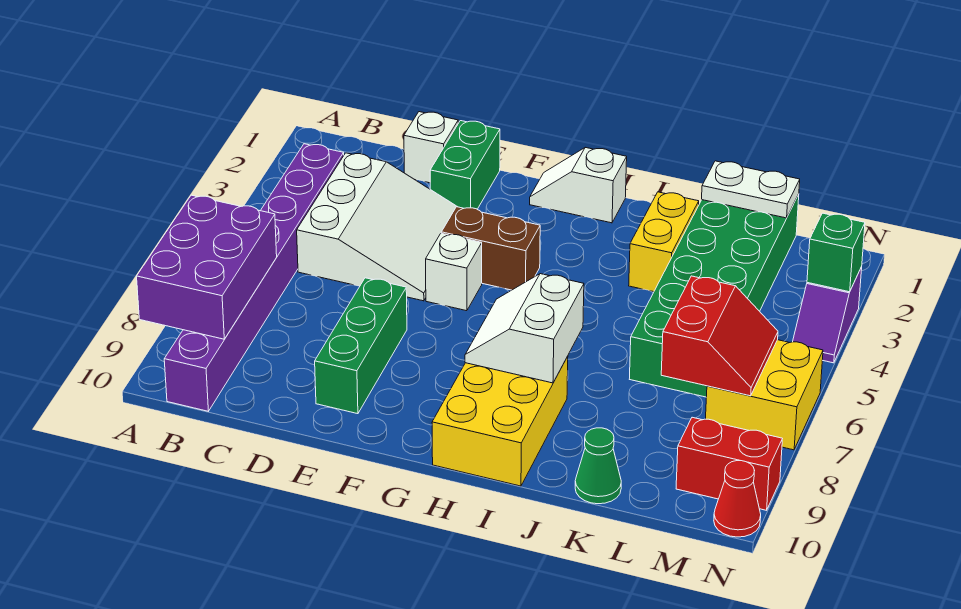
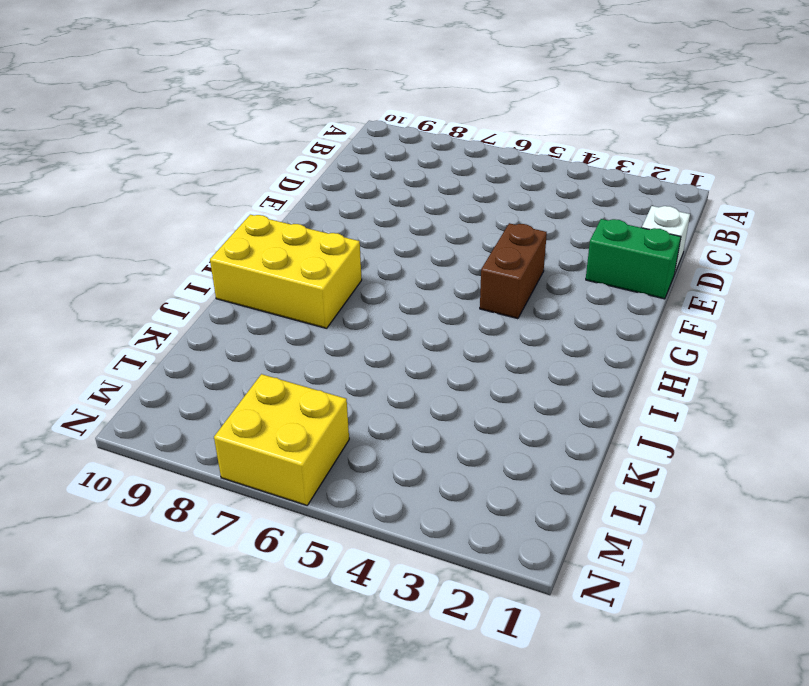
none -> purple 1x8 brick [164,144,344,411]
none -> white 3x3 slope [297,153,457,301]
none -> green 1x3 brick [315,278,407,414]

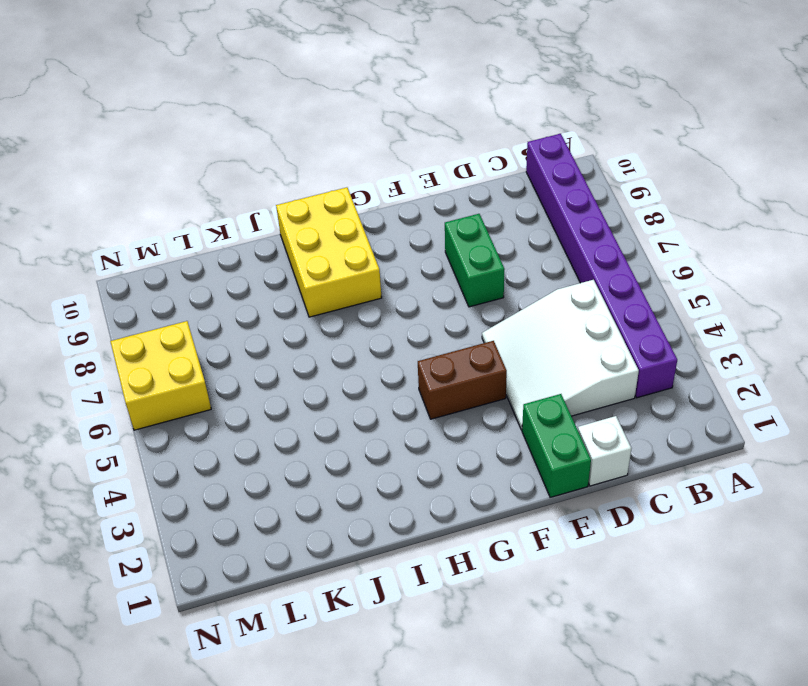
green 1x2 brick [445,214,505,307] -> green 1x3 brick [315,278,407,414]
none -> white 1x1 brick [426,233,482,311]
none -> white 1x2 slope [530,147,627,223]
none -> yellow 1x2 brick [629,192,699,292]

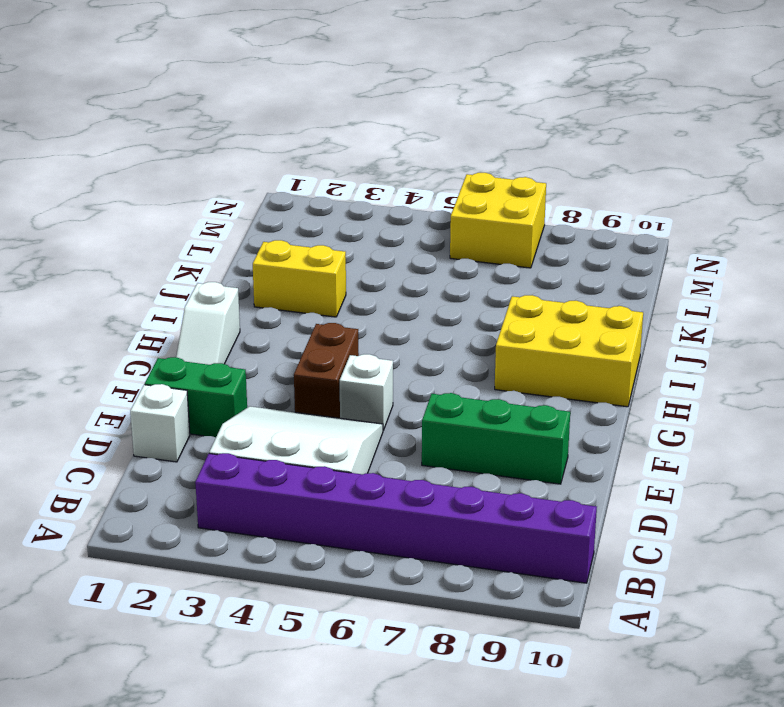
none -> green 2x6 brick [630,194,799,397]
none -> green 1x1 cone [575,428,621,504]
none -> red 1x2 brick [676,417,782,510]

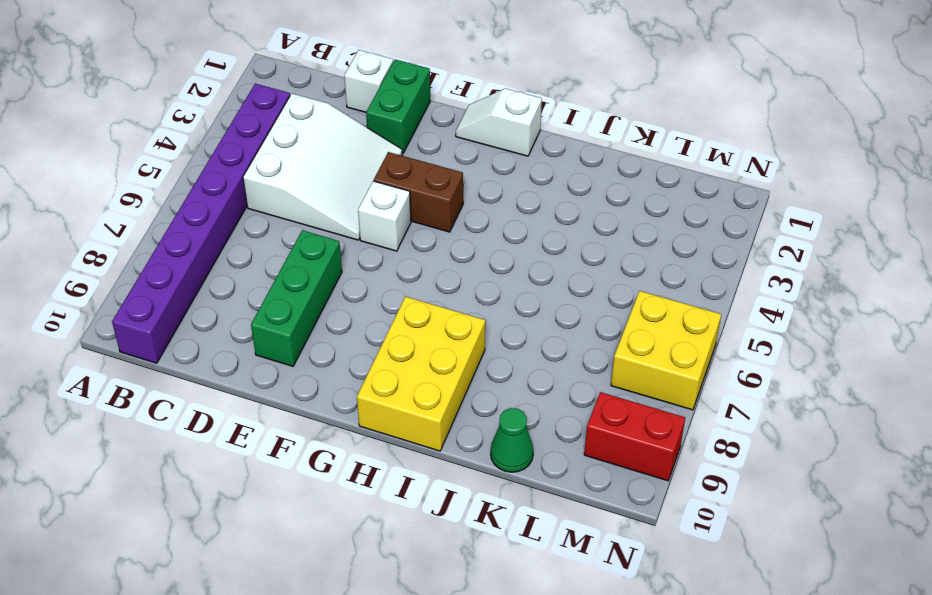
none -> yellow 1x2 brick [629,192,699,292]
none -> green 2x6 brick [630,194,799,397]
none -> purple 1x2 slope [793,267,862,363]

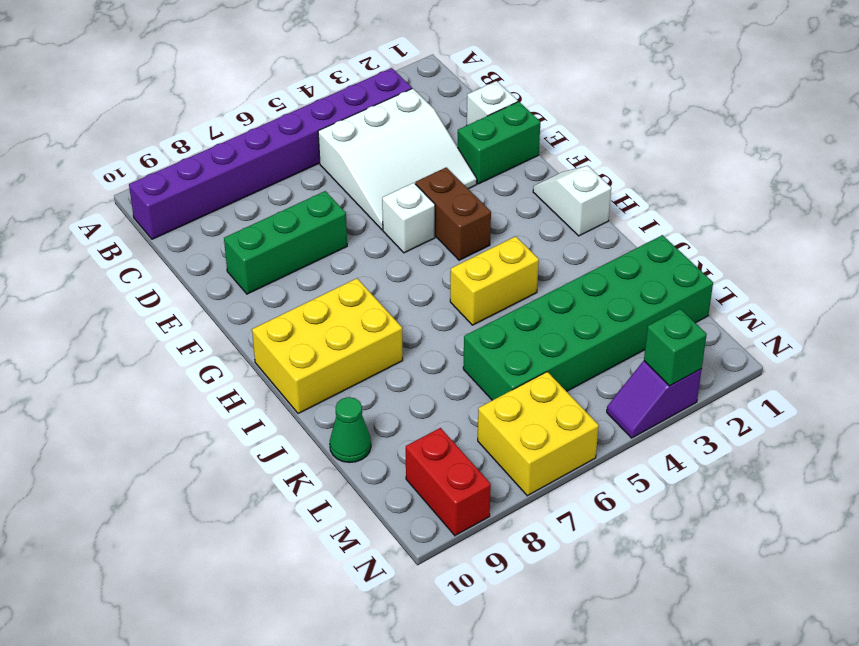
yellow 1x2 brick [450,236,539,325] -> yellow 1x2 brick moved to [629,192,699,292]
none -> red 1x1 cone [714,461,761,537]
none -> purple 2x3 brick [137,195,277,339]
none -> white 2x2 slope [465,274,584,383]

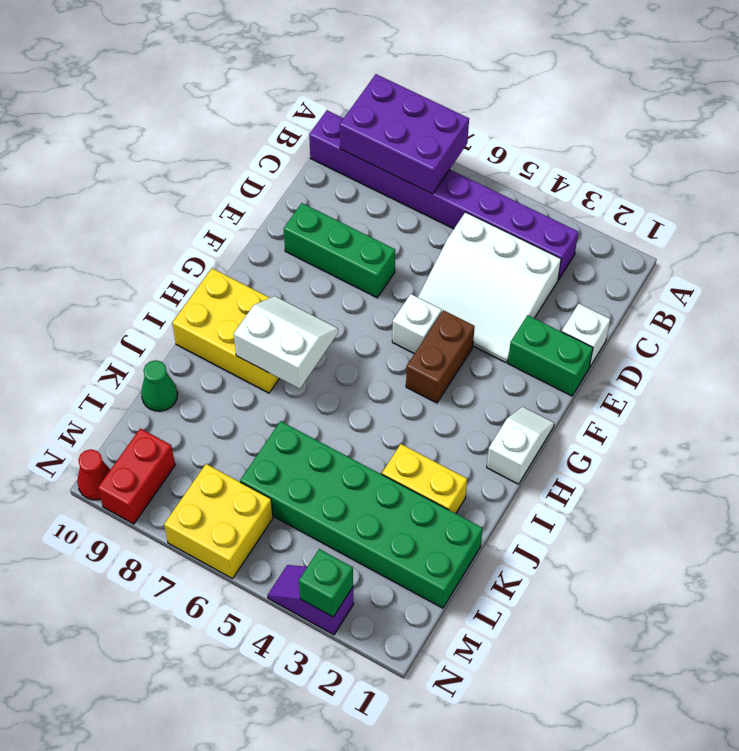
none -> white 1x2 plate [702,161,800,218]
none -> red 2x2 slope [661,276,778,396]

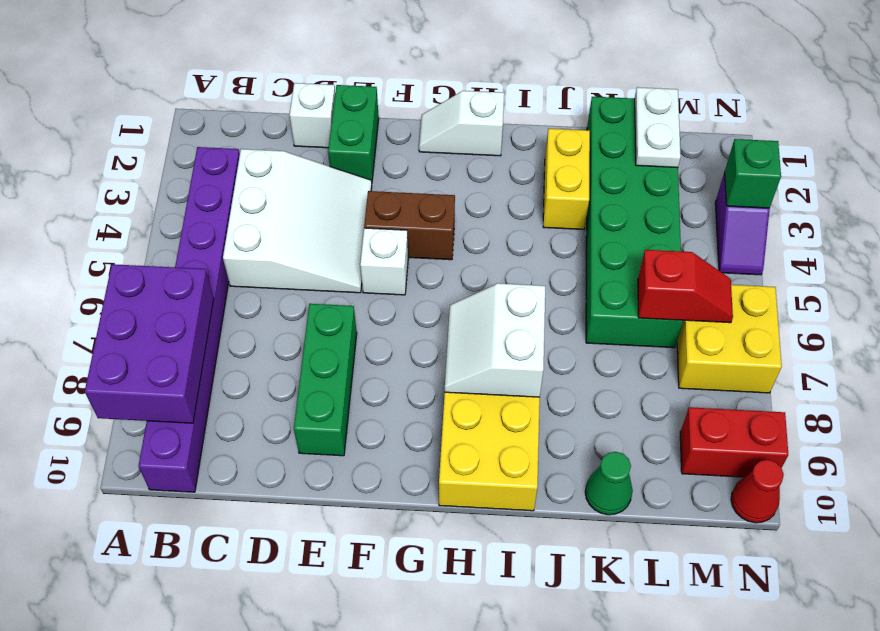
white 1x2 plate [635,87,681,168] -> white 1x2 plate turned to [702,161,800,218]
red 1x2 slope [638,250,733,323] -> red 2x2 slope [661,276,778,396]

